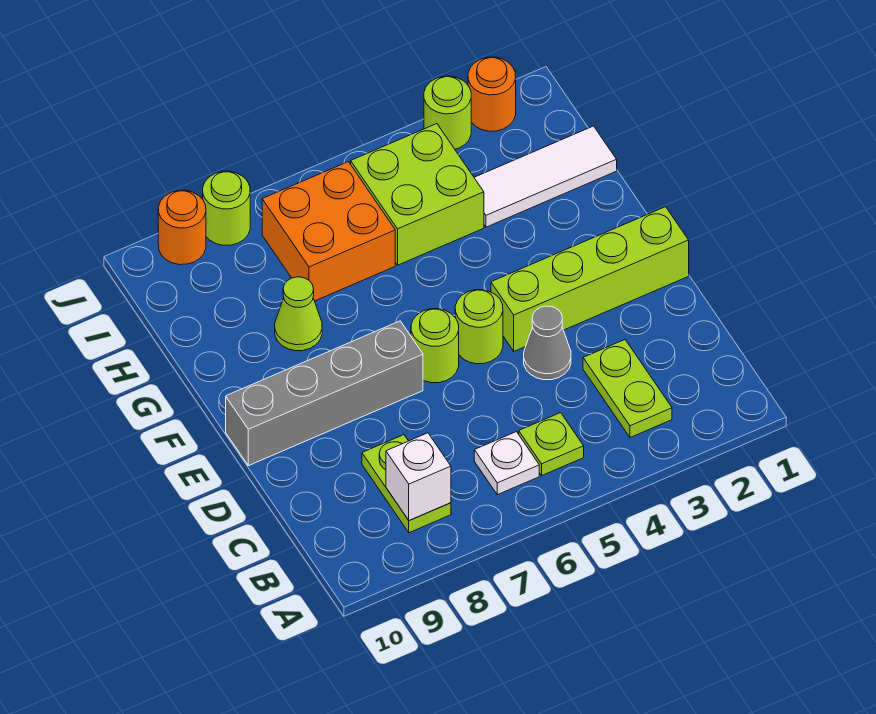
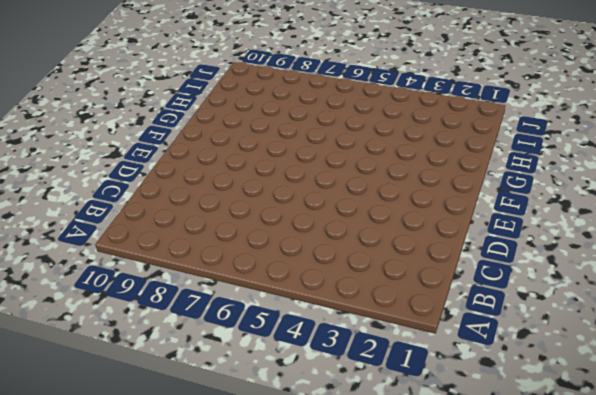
none -> lime 1x2 plate [583,340,672,438]
none -> lime 1x1 plate [519,413,584,475]
none -> white 1x1 plate [474,432,539,495]

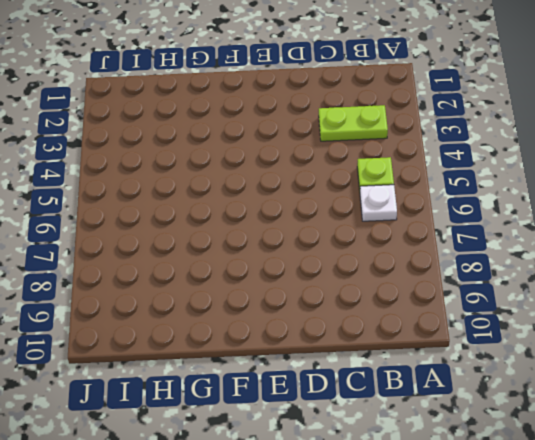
none -> lime 1x2 plate [362,435,451,533]
none -> grey 1x1 cone [524,306,571,380]
none -> lime 1x4 brick [491,207,689,351]

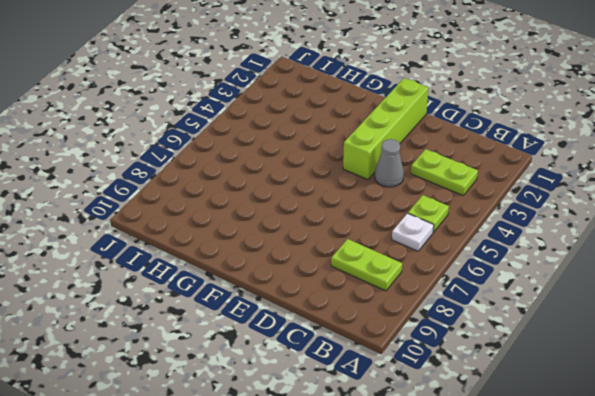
none -> lime 1x1 round brick [455,290,503,364]
none -> lime 1x1 round brick [411,309,459,383]
none -> grey 1x4 brick [226,321,423,466]

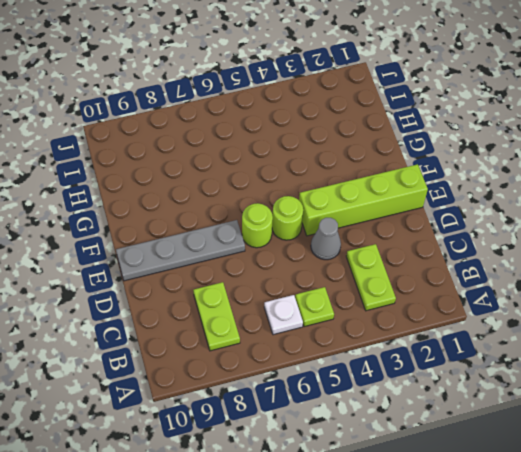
grey 1x4 plate [116,220,245,281] -> grey 1x4 brick [226,321,423,466]
none -> lime 1x1 cone [275,277,322,351]
none -> white 1x3 tile [474,126,617,227]
none -> lime 2x2 brick [351,124,484,265]

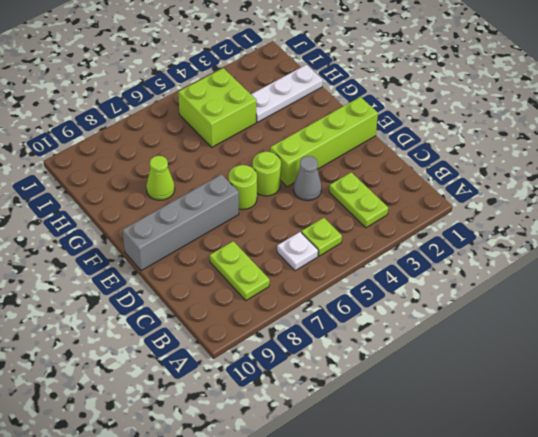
white 1x3 plate [251,65,323,122] -> white 1x3 tile [474,126,617,227]
none -> orange 2x2 brick [262,162,395,301]
none -> orange 1x1 round brick [468,57,516,131]
none -> lime 1x1 round brick [424,76,471,149]

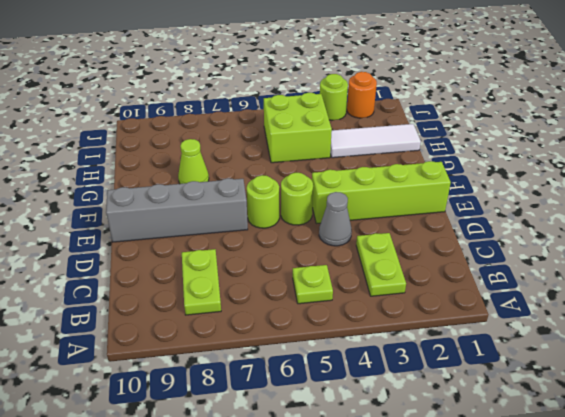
none -> white 1x1 plate [474,432,539,495]
none -> orange 2x2 brick [262,162,395,301]
none -> lime 1x1 round brick [203,171,250,245]

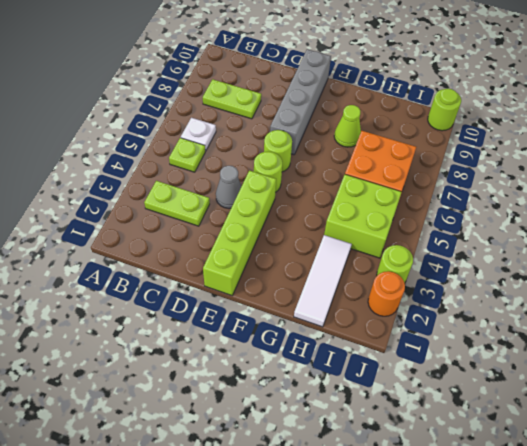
lime 1x1 round brick [428,89,461,131] -> lime 1x1 round brick moved to [203,171,250,245]
none -> orange 1x1 round brick [158,190,206,265]
none -> white 1x1 brick [386,433,451,521]

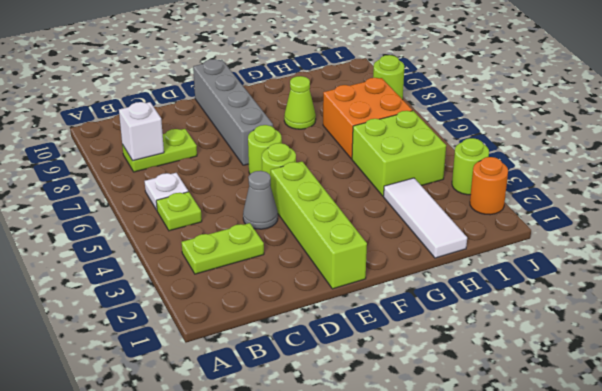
none -> orange 1x1 round brick [158,190,206,265]

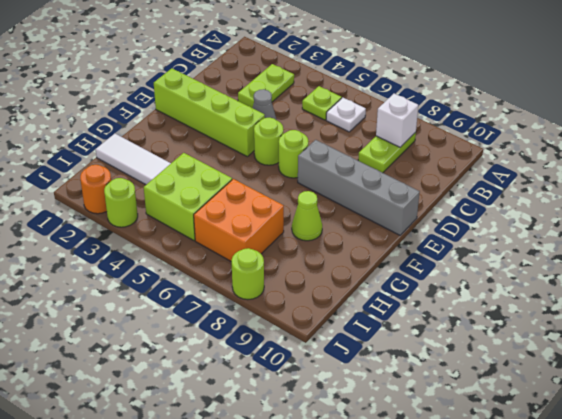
none -> orange 1x1 round brick [158,190,206,265]

